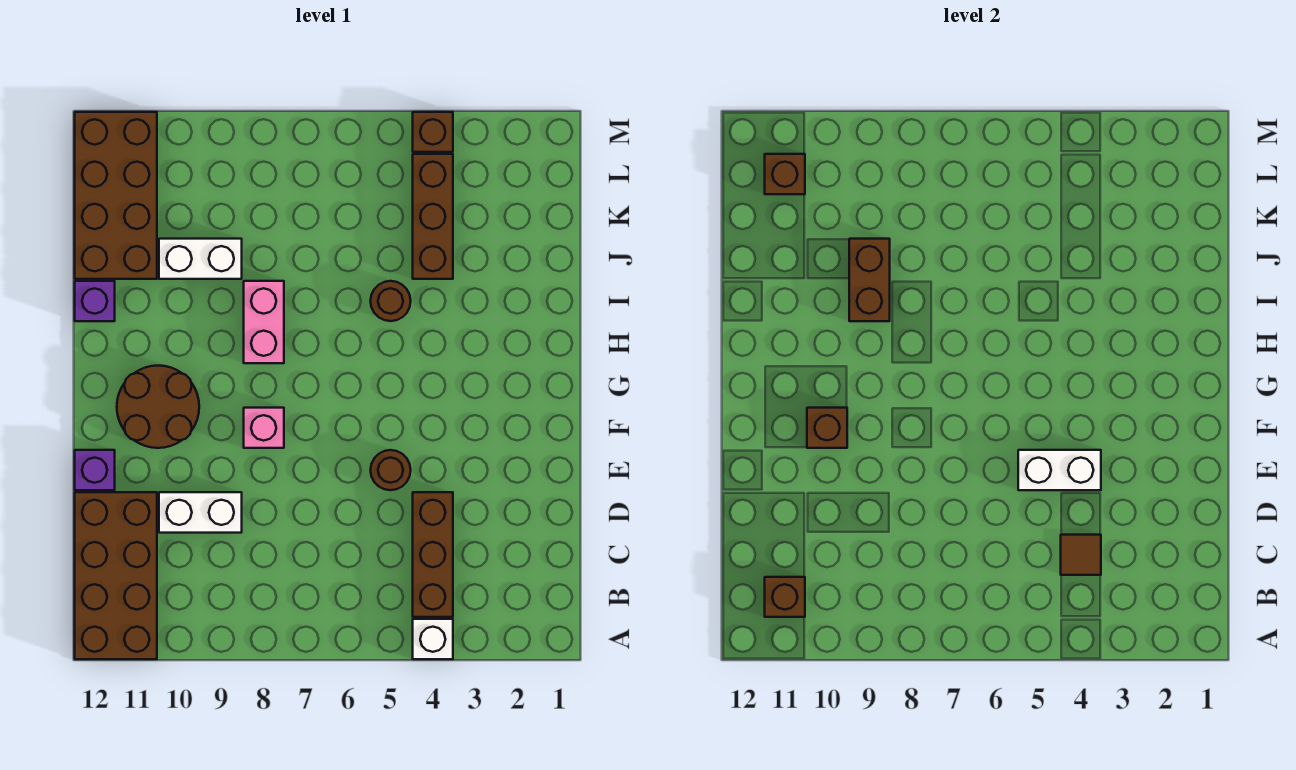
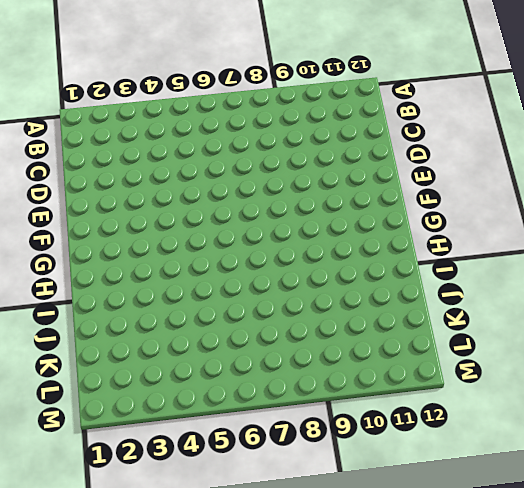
none -> white 1x1 brick [413,619,453,659]
none -> brown 2x4 brick [75,492,157,659]
none -> brown 1x3 brick [413,492,453,617]

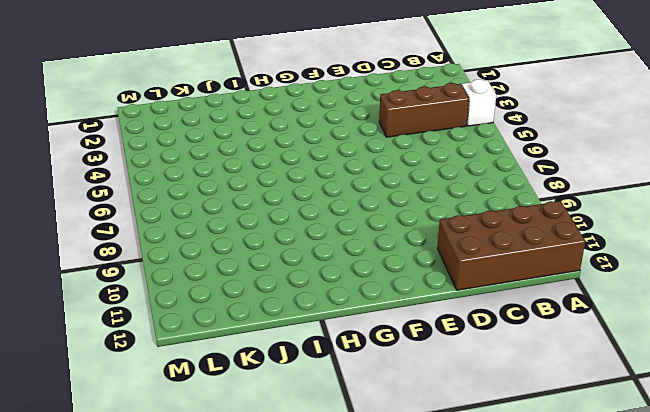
none -> white 1x2 brick [159,492,242,533]
none -> brown 1x1 round brick [371,450,411,490]
none -> purple 1x1 brick [75,450,115,490]

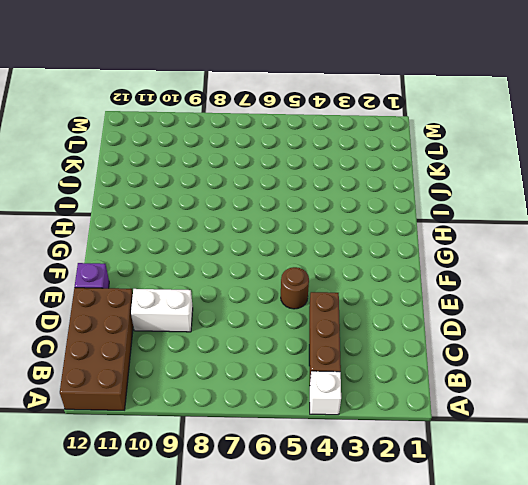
none -> pink 1x1 brick [244,408,284,448]
none -> brown 2x2 round brick [117,366,199,448]
none -> pink 1x2 brick [244,281,284,363]

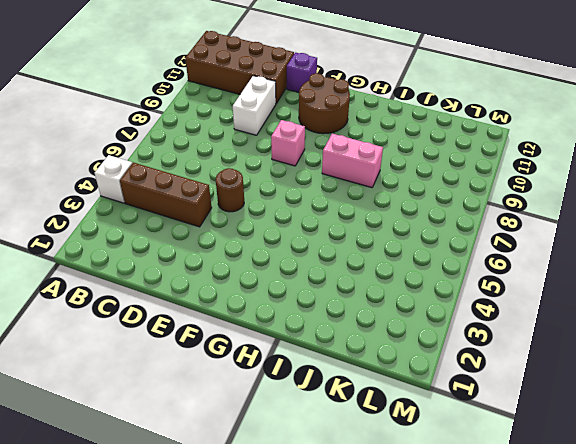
none -> brown 1x1 round brick [371,281,411,321]
none -> purple 1x1 brick [75,281,115,321]
none -> brown 1x3 brick [413,154,453,279]

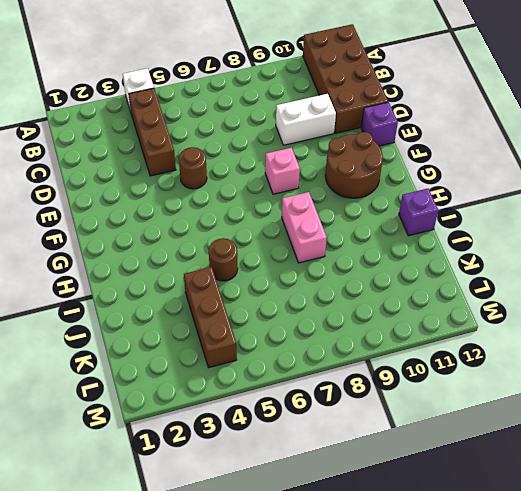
none -> white 1x2 brick [159,239,242,279]
none -> brown 2x4 brick [75,112,157,279]
none -> brown 1x1 brick [413,112,453,152]

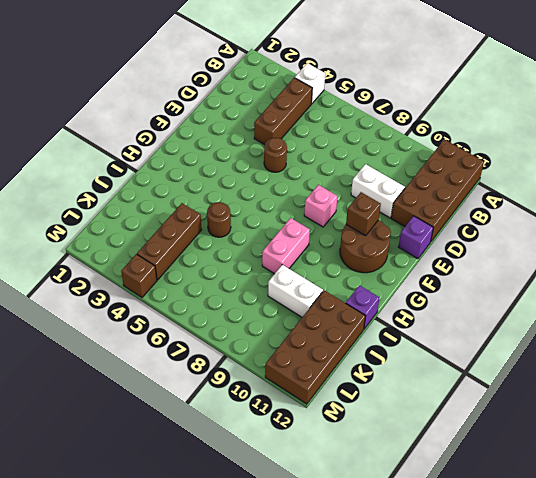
none -> brown 1x1 brick [765,577,805,617]
none -> brown 1x1 tile [1061,535,1101,575]
none -> white 1x2 brick [1018,450,1101,490]

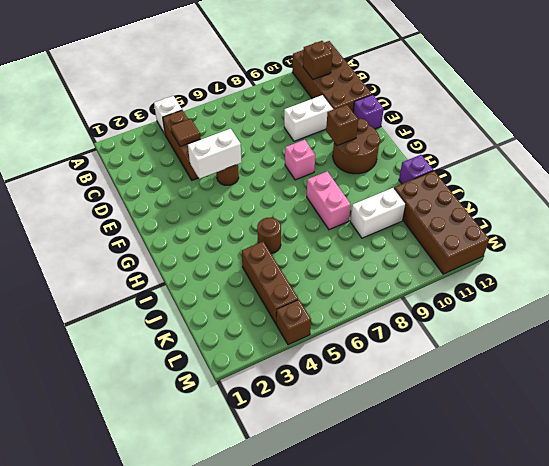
none -> brown 1x2 brick [849,239,890,321]
none -> brown 1x1 brick [765,154,805,194]

